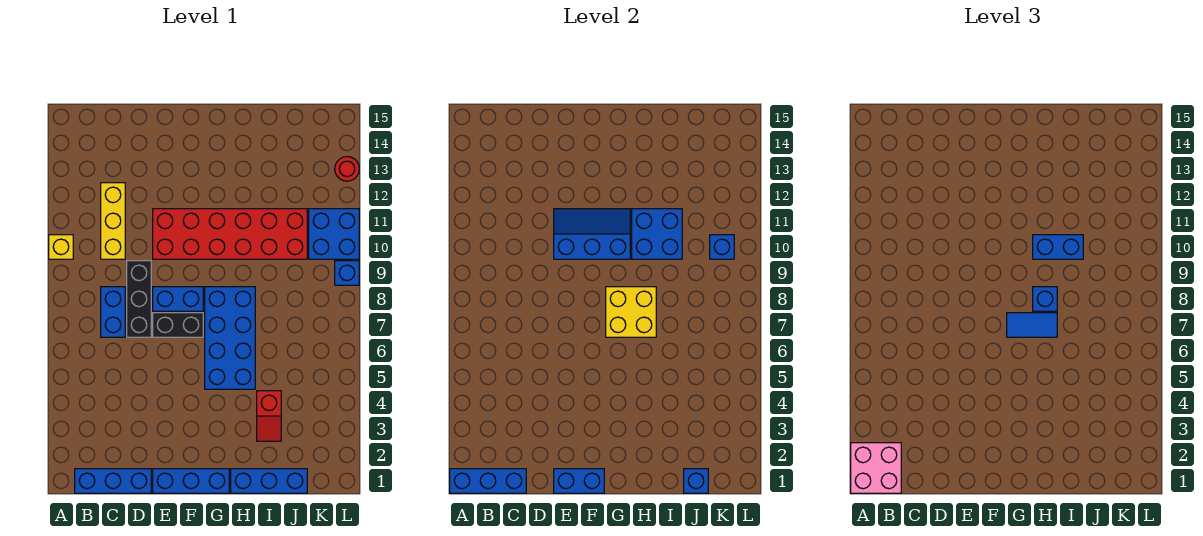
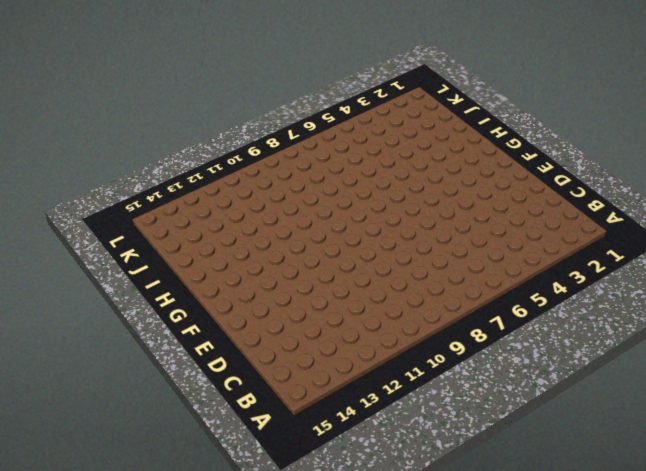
none -> yellow 1x1 brick [49,235,73,259]
none -> blue 1x3 brick [75,469,151,493]
none -> blue 1x2 brick [101,287,125,337]

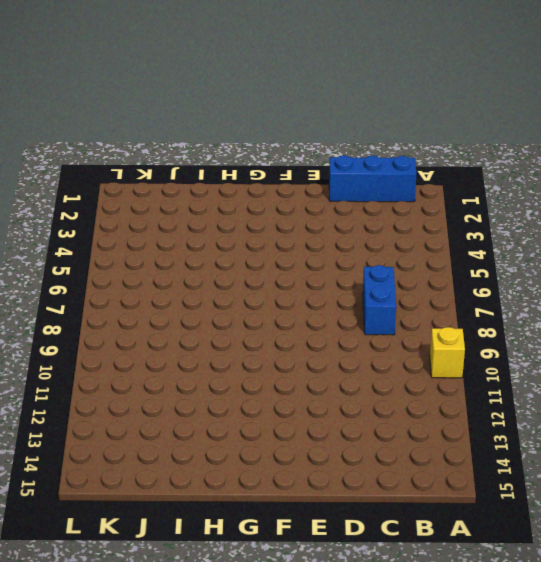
none -> yellow 1x3 brick [101,183,125,259]
none -> black 1x3 brick [127,261,151,337]
none -> blue 1x3 brick [153,469,229,493]

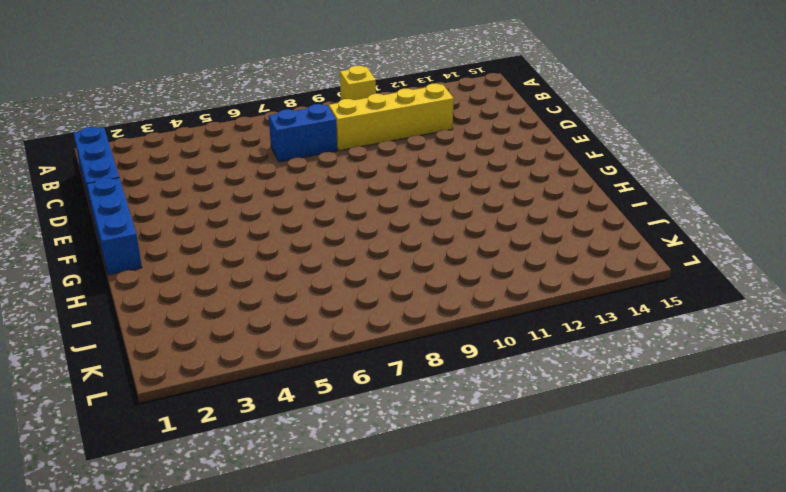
yellow 1x4 brick [329,84,454,151] -> yellow 1x3 brick [101,183,125,259]
none -> black 1x3 brick [127,261,151,337]
none -> black 1x2 brick [153,313,203,337]
none -> blue 1x2 brick [153,287,203,311]

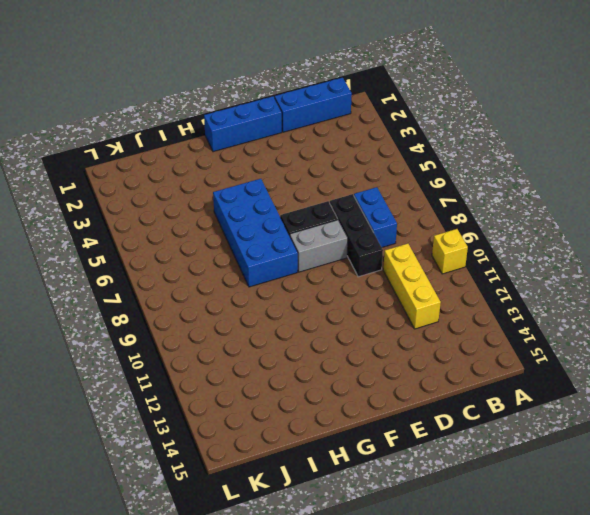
grey 1x2 brick [290,220,348,272] -> blue 1x2 brick [153,287,203,311]
none -> red 2x6 brick [153,209,307,259]
none -> blue 1x3 brick [231,469,307,493]
none -> red 1x2 slope [257,391,281,441]

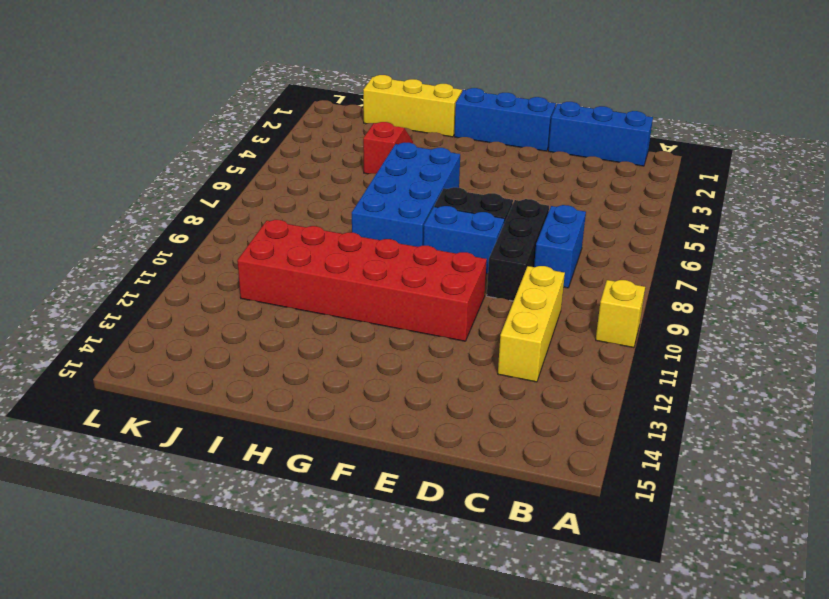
yellow 1x3 brick [363,75,462,137] -> blue 1x3 brick [231,469,307,493]
none -> blue 2x2 brick [309,209,359,259]
none -> blue 1x1 brick [335,261,359,285]
none -> red 1x1 round brick [335,157,359,181]

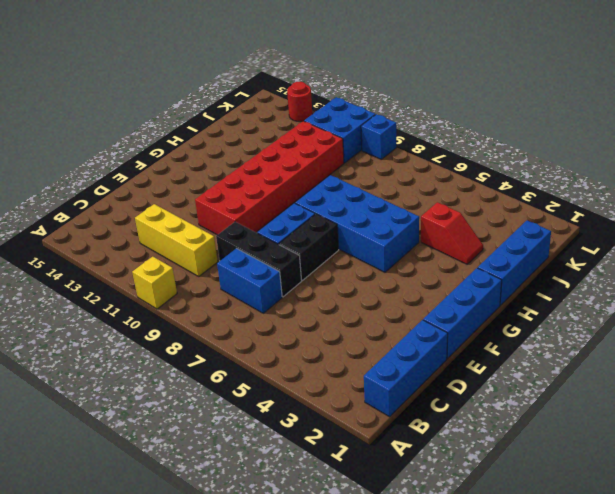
none -> blue 1x3 brick [450,469,526,493]
none -> blue 1x2 brick [554,469,604,493]
none -> blue 2x3 slope [554,209,630,259]

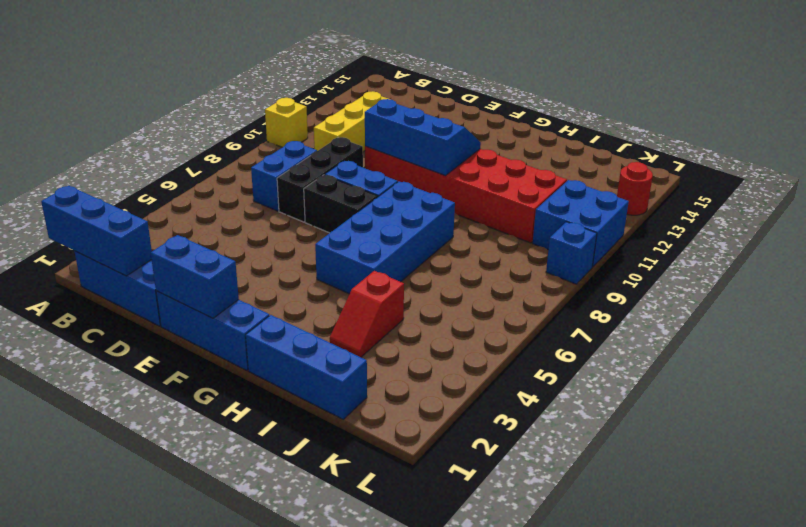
none -> yellow 2x2 brick [606,287,656,337]
none -> blue 2x2 brick [632,209,682,259]
none -> blue 1x1 brick [684,469,708,493]

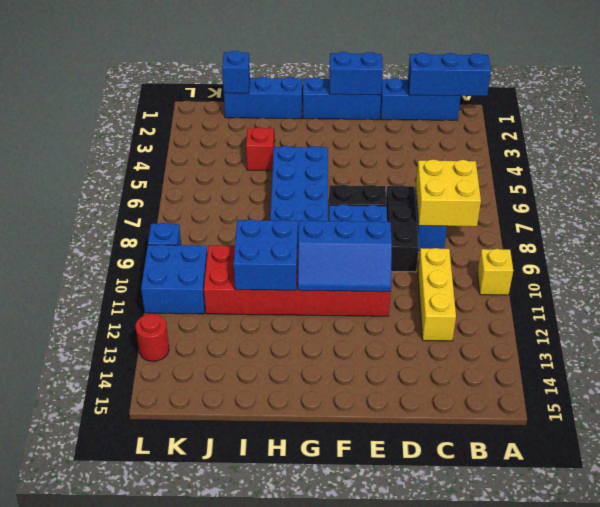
yellow 2x2 brick [416,159,481,226] -> yellow 2x2 brick moved to [606,287,656,337]
none -> blue 1x1 brick [710,235,734,259]
none -> pink 2x2 brick [851,443,901,493]
none -> blue 1x2 tile [1007,313,1057,337]

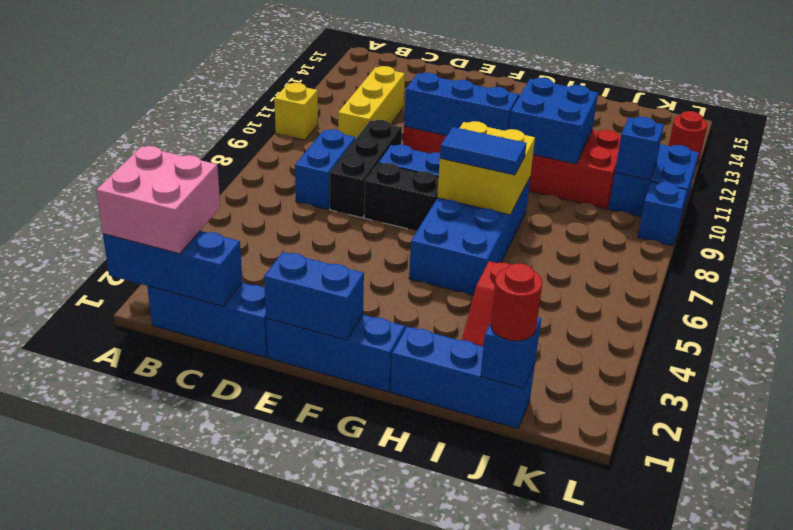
red 1x1 round brick [491,263,543,341] -> none
none -> blue 1x1 brick [1033,287,1057,311]
none -> blue 1x2 brick [1033,235,1083,259]

